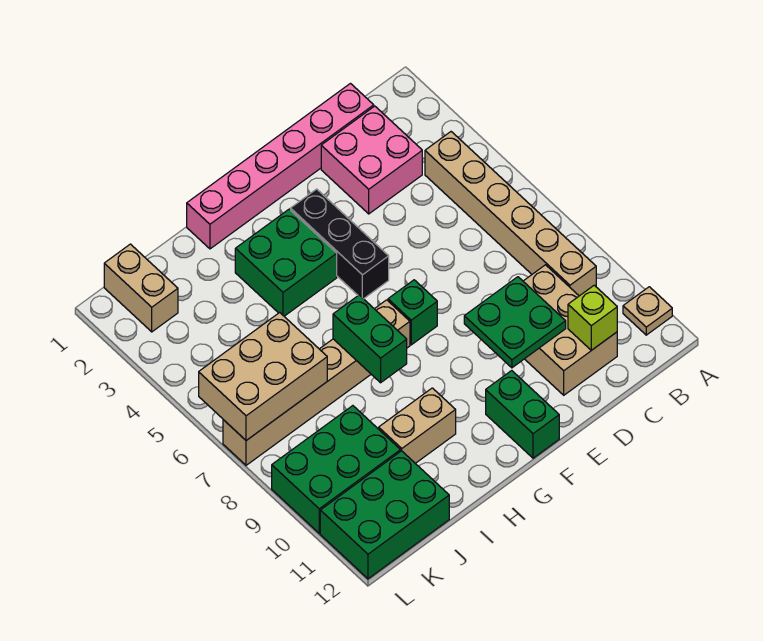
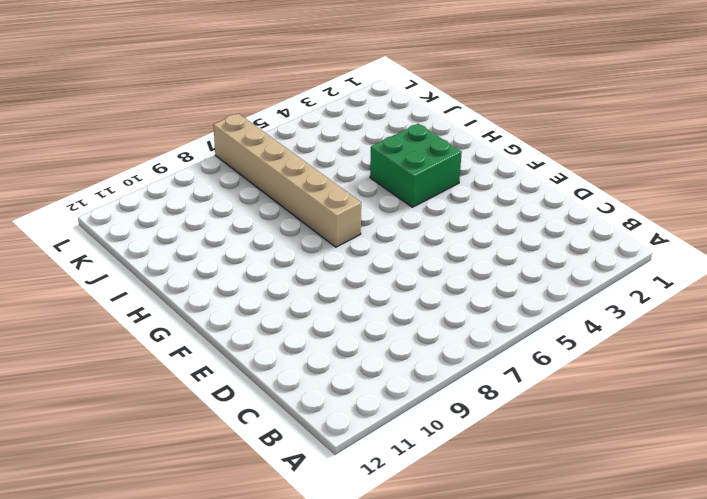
none -> tan 1x1 plate [623,287,672,335]
none -> tan 1x6 brick [425,132,596,296]
none -> pink 1x6 brick [187,84,374,249]

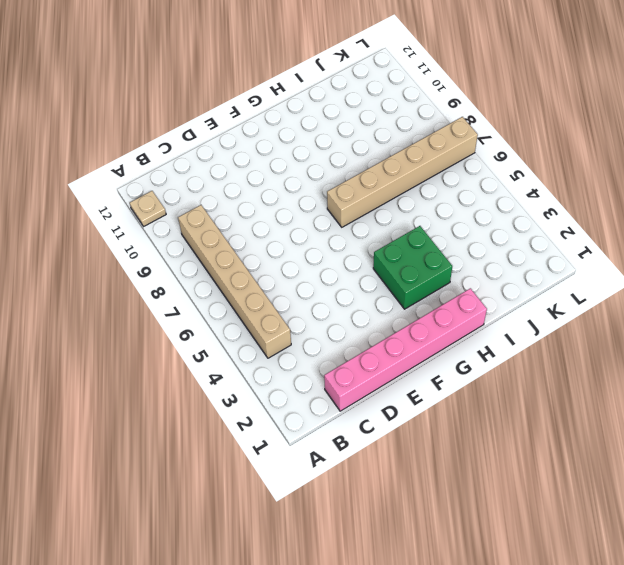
none -> pink 2x2 brick [321,106,422,214]
none -> tan 2x3 brick [523,265,617,395]
none -> black 1x3 brick [291,189,389,299]

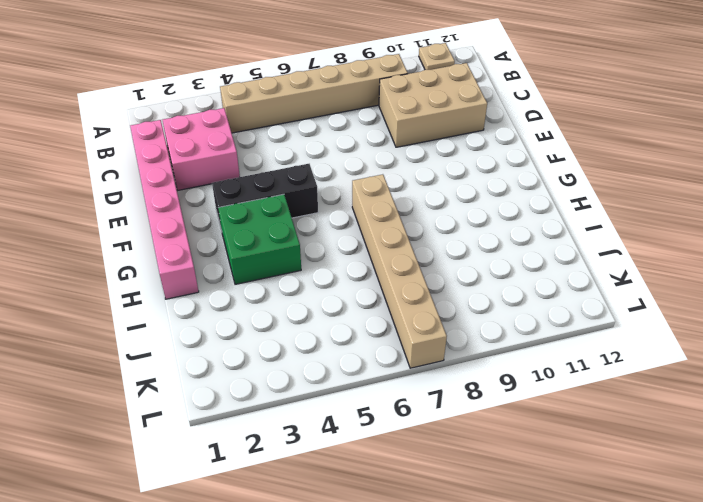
none -> green 1x1 brick [388,280,437,345]
none -> green 1x2 brick [486,371,559,458]
none -> tan 1x2 brick [379,388,456,463]

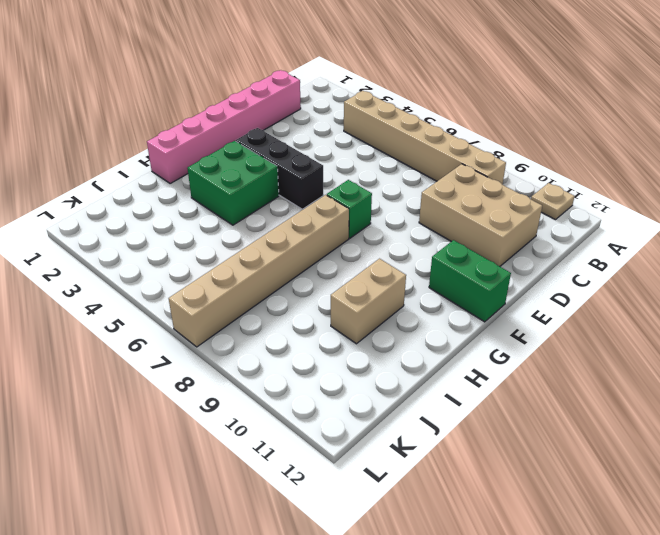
none -> pink 2x2 brick [321,106,422,214]
none -> green 2x3 brick [272,406,400,533]
none -> green 2x3 brick [320,451,449,579]

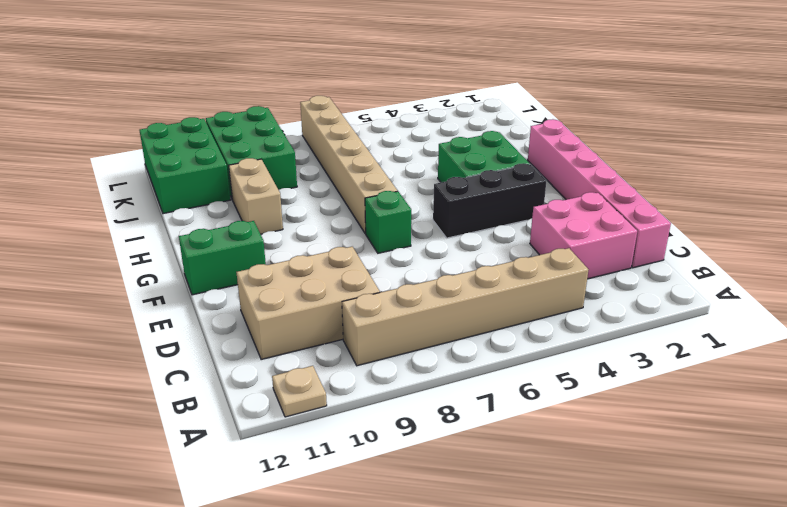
none -> tan 1x2 brick [104,244,178,332]
none -> lime 1x1 brick [568,285,617,350]
none -> green 2x2 plate [464,277,566,368]

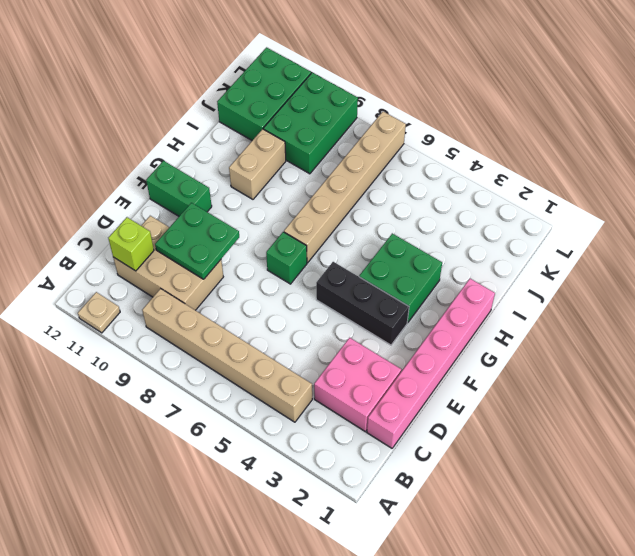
none -> tan 1x2 brick [104,244,178,332]
none -> green 1x2 brick [333,295,407,383]
none -> tan 2x3 brick [199,313,327,441]

